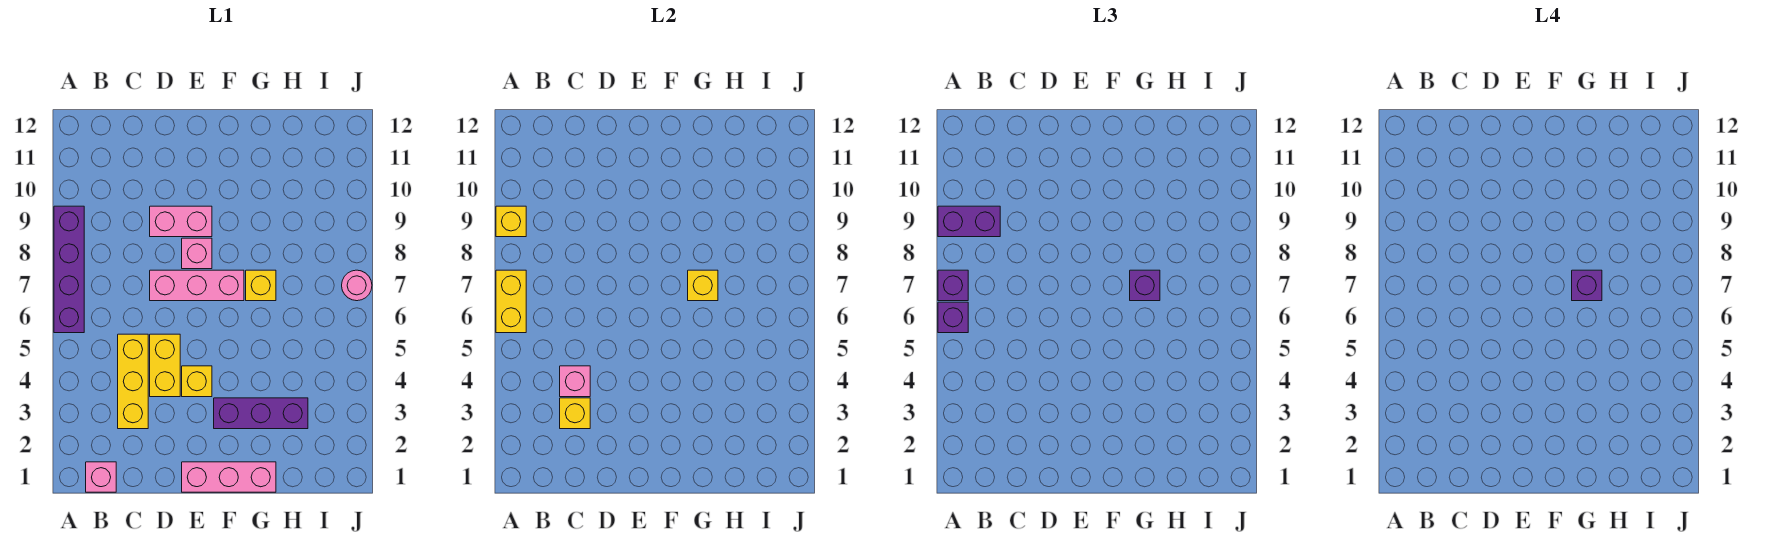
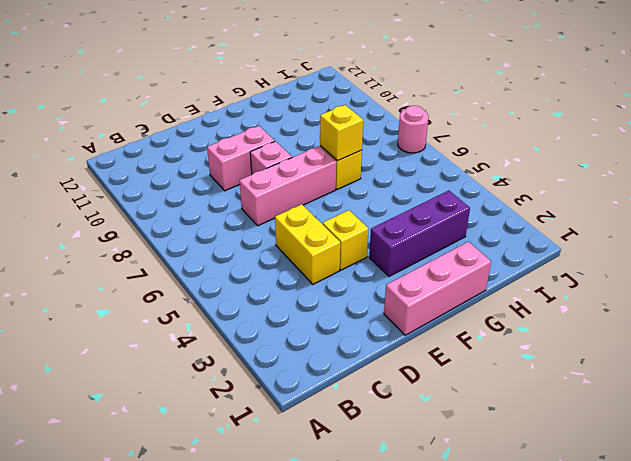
none -> purple 1x4 brick [54,206,84,333]
none -> pink 1x1 brick [86,462,116,492]
none -> yellow 1x3 brick [118,334,148,429]

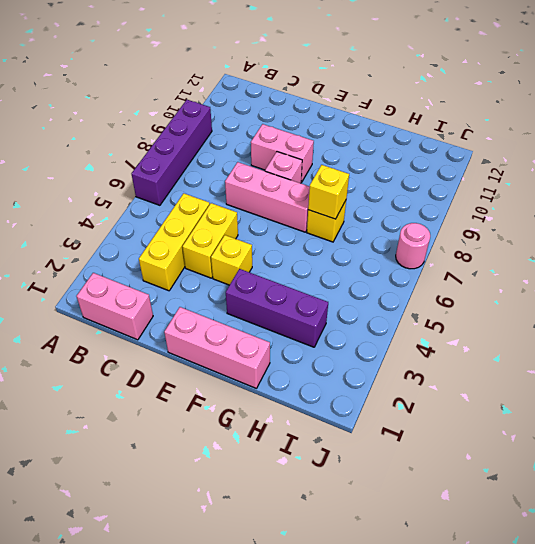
pink 1x2 brick [76,273,153,340] -> pink 1x1 brick [86,462,116,492]
none -> yellow 1x2 brick [496,270,526,333]
none -> yellow 1x1 brick [496,206,526,237]
none -> yellow 1x1 brick [560,398,590,429]

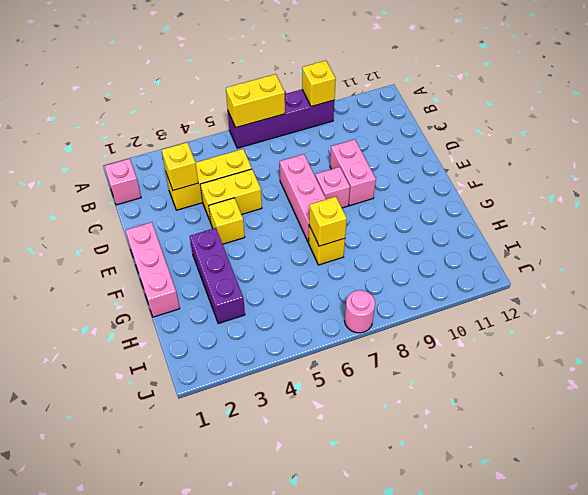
none -> pink 1x1 brick [560,366,590,397]
none -> purple 1x1 brick [938,302,968,333]
none -> purple 1x1 brick [938,270,968,301]

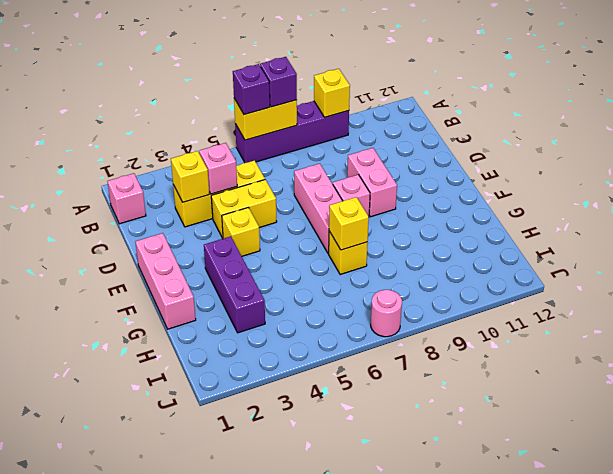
none -> purple 1x2 brick [938,206,1000,237]
none -> purple 1x1 brick [1130,270,1160,301]
none -> purple 1x1 brick [1572,270,1602,301]

